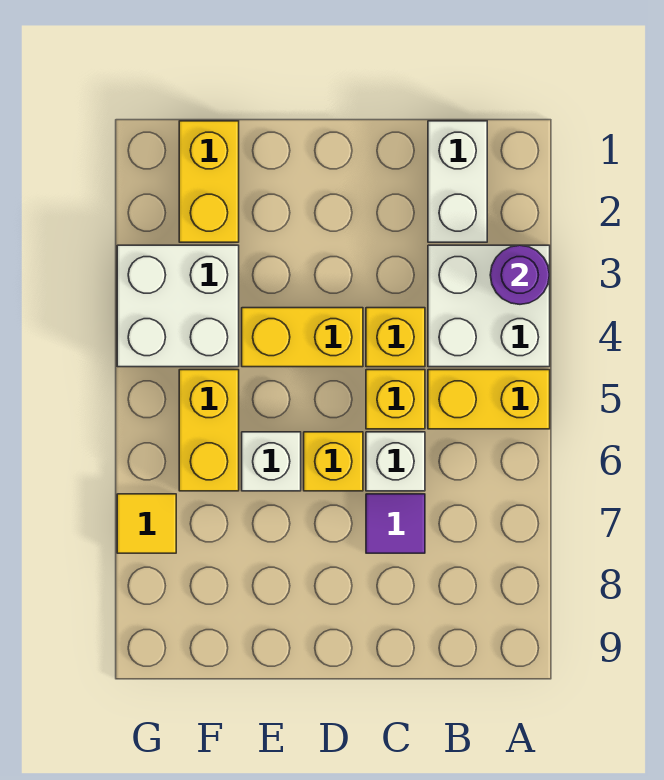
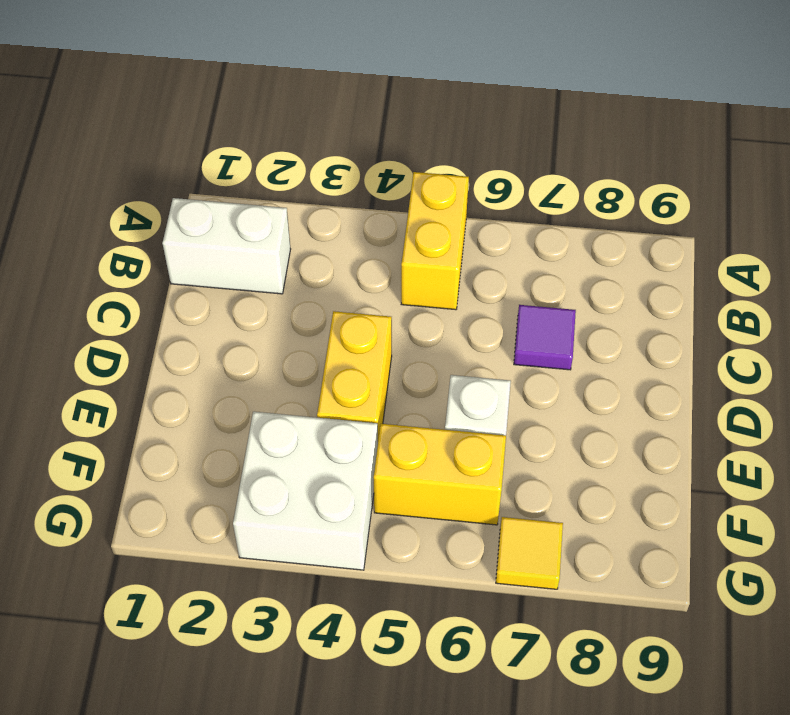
none -> white 2x2 brick [428,245,550,367]
none -> yellow 1x1 brick [366,308,425,367]
none -> yellow 1x1 brick [366,370,425,429]

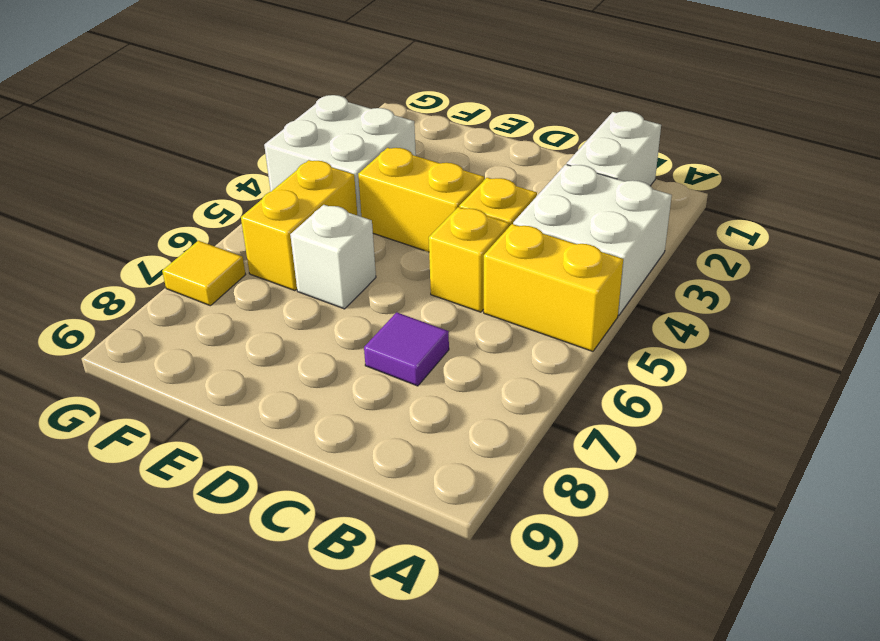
none -> white 1x1 brick [366,432,425,491]
none -> yellow 1x1 brick [304,432,363,491]
none -> yellow 1x2 brick [179,121,239,242]

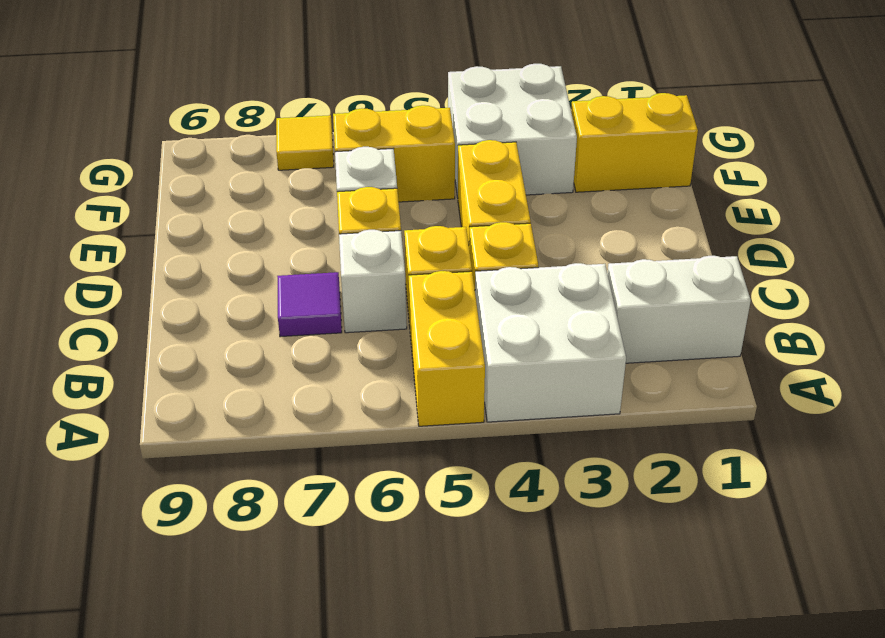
none -> purple 1x1 round brick [490,245,549,304]

